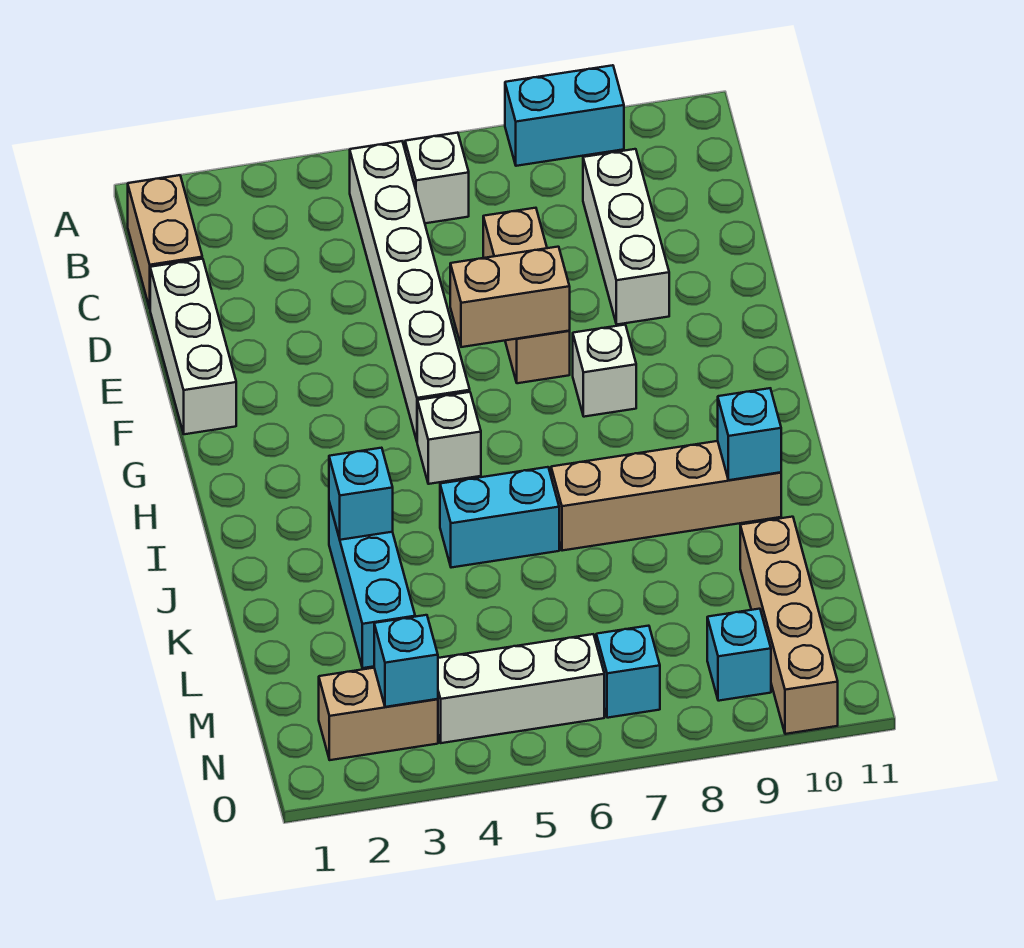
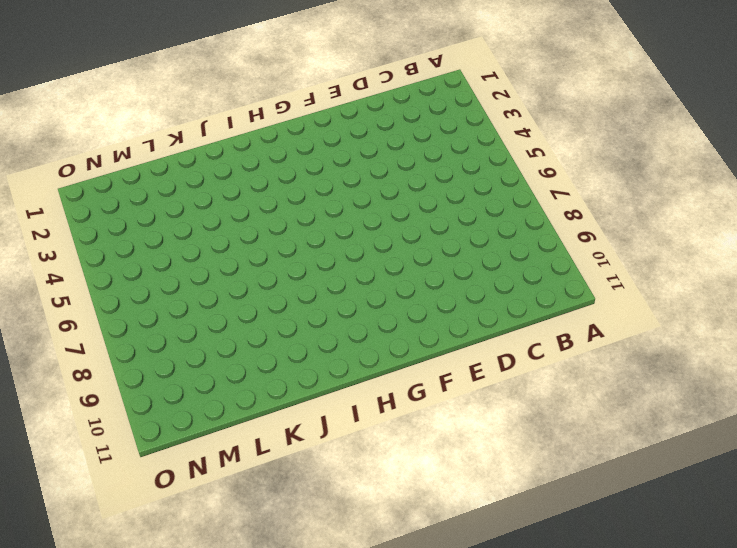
none -> cyan 1x2 brick [505,65,624,166]
none -> tan 1x2 brick [128,175,202,308]
none -> white 1x6 brick [350,141,470,441]

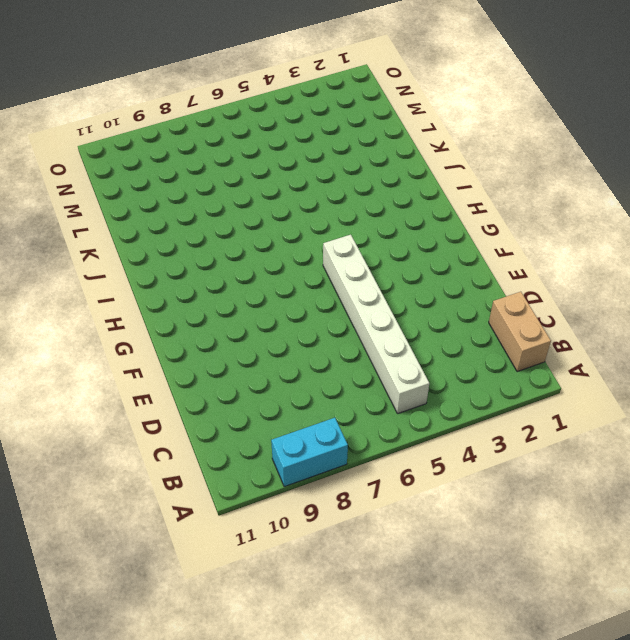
none -> white 1x1 brick [405,133,469,223]
none -> white 1x3 brick [583,149,669,324]
none -> white 1x3 brick [150,259,236,434]

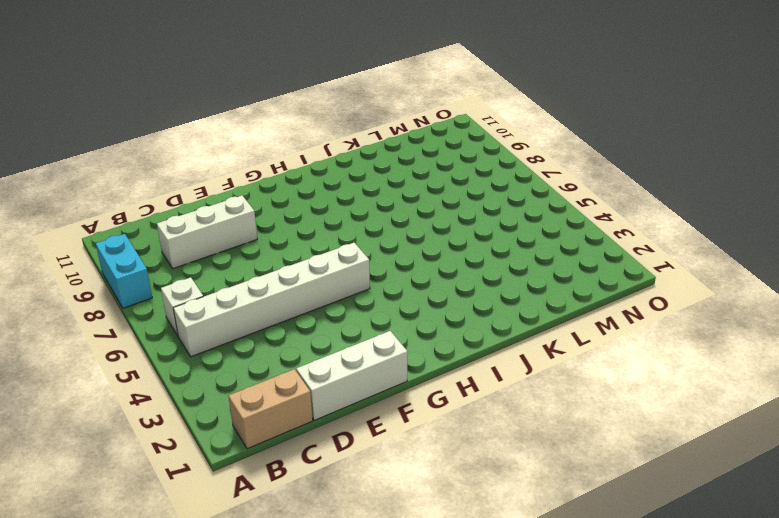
none -> tan 1x3 brick [483,208,570,383]
none -> white 1x1 brick [573,325,636,417]
none -> white 1x1 brick [417,392,481,484]

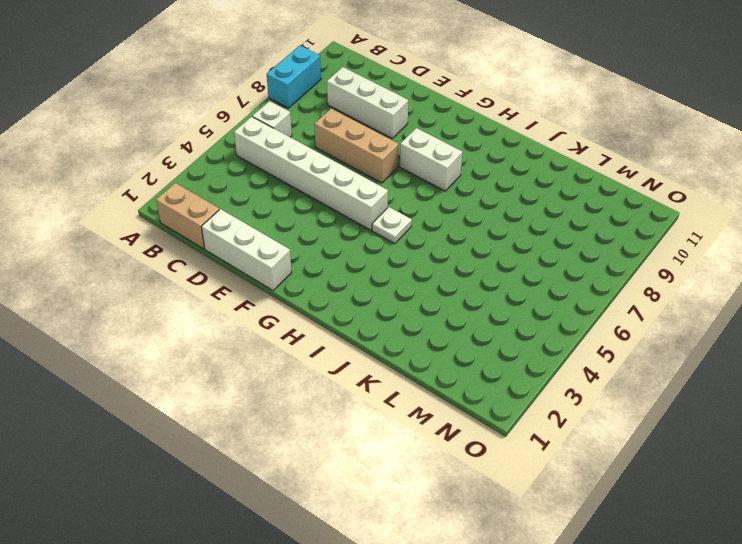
white 1x2 brick [400,128,463,191] -> white 1x1 brick [573,325,636,417]
white 1x1 plate [372,207,412,244] -> white 1x1 brick [417,392,481,484]
none -> cyan 1x3 brick [329,502,415,668]
none -> cyan 1x2 brick [440,467,559,568]
none -> tan 1x4 brick [551,441,781,551]

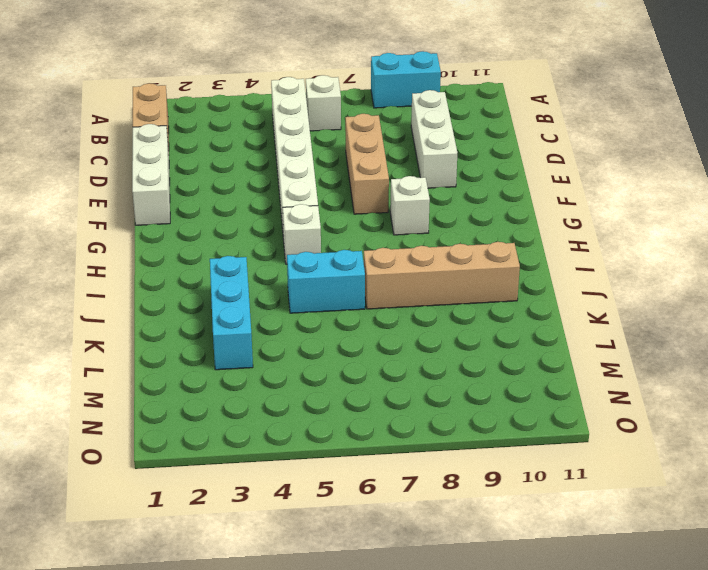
none -> tan 1x4 brick [740,517,838,734]
none -> tan 1x2 brick [319,668,438,760]
none -> white 1x3 brick [438,634,604,743]

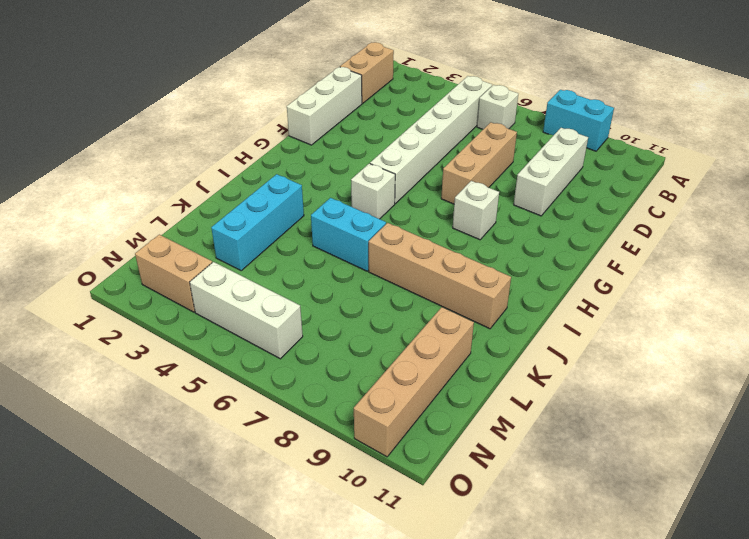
none -> cyan 1x1 brick [596,626,660,718]
none -> cyan 1x1 brick [707,609,771,701]
none -> tan 1x2 brick [450,247,570,347]

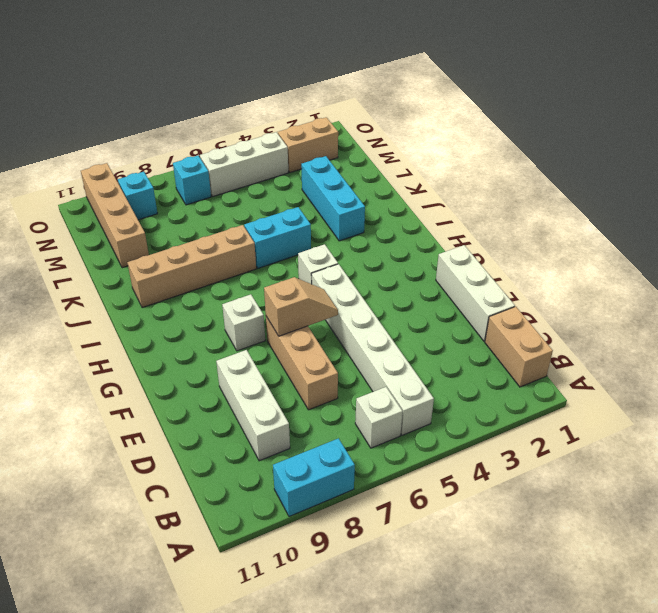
tan 1x2 slope [264,277,338,336] -> tan 1x2 brick [450,247,570,347]
none -> cyan 1x1 brick [329,448,393,540]
none -> cyan 1x1 brick [718,388,781,480]
none -> cyan 1x1 brick [374,615,438,707]

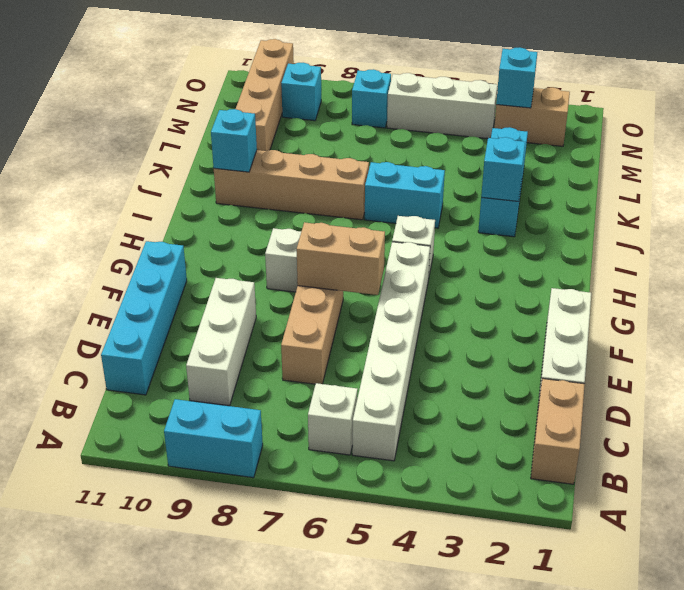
cyan 1x4 brick [101,241,187,395] -> none

